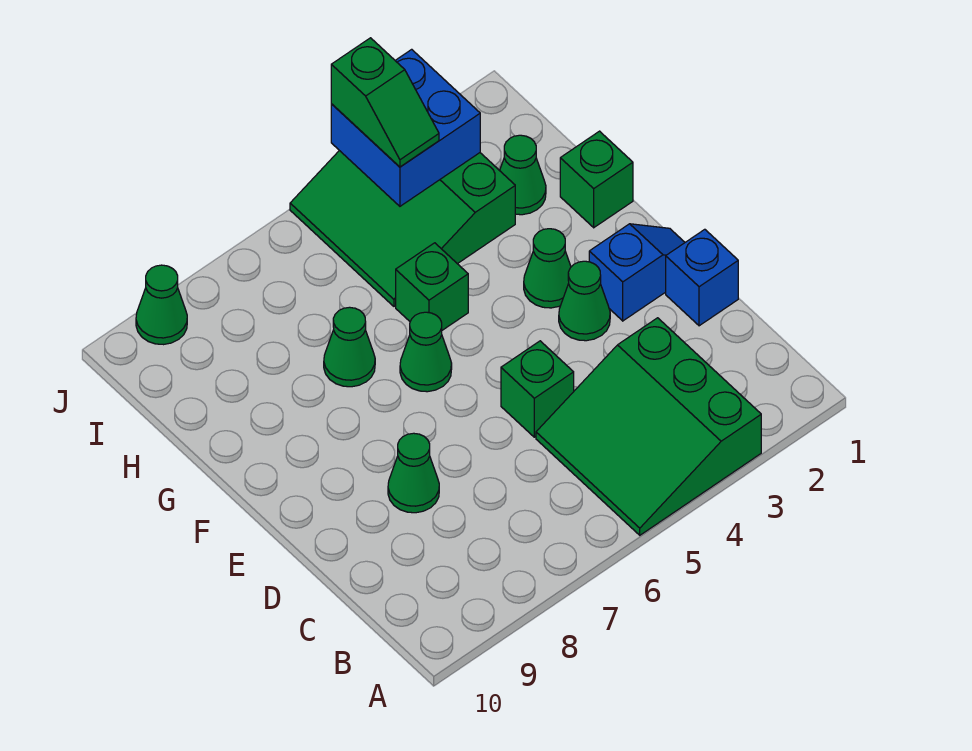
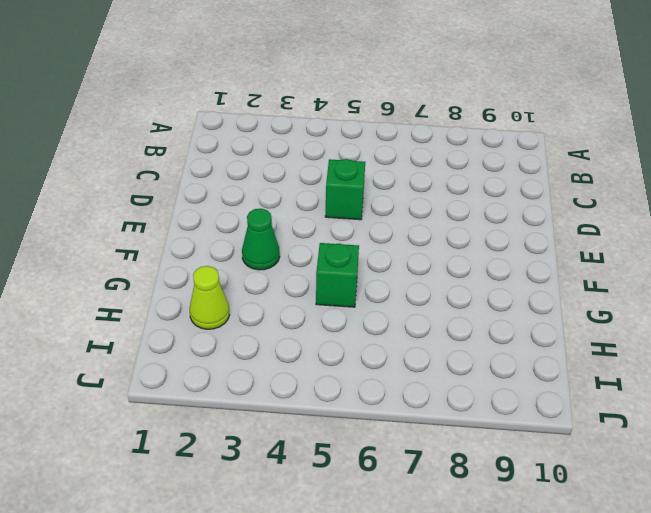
lime 1x1 cone [190,266,229,329] -> green 1x1 cone [500,135,546,215]
none -> green 3x3 slope [536,318,761,535]
none -> blue 1x1 brick [666,229,738,326]
none -> green 1x1 cone [388,433,439,513]

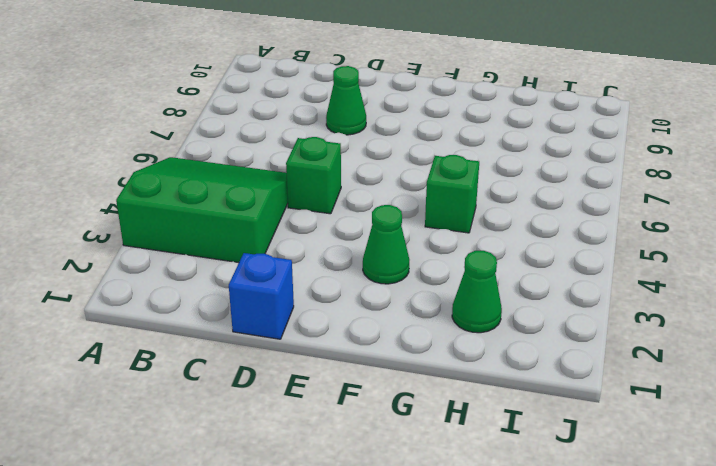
none -> blue 1x2 slope [589,224,685,321]
none -> green 1x1 cone [559,261,610,341]
none -> green 1x1 cone [400,312,452,392]

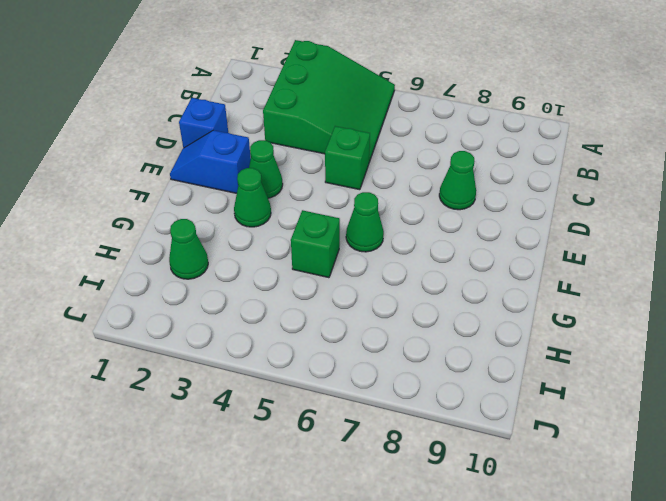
none -> green 1x1 brick [560,131,633,228]
none -> green 1x1 cone [324,307,375,387]
none -> green 3x3 slope [290,151,515,306]

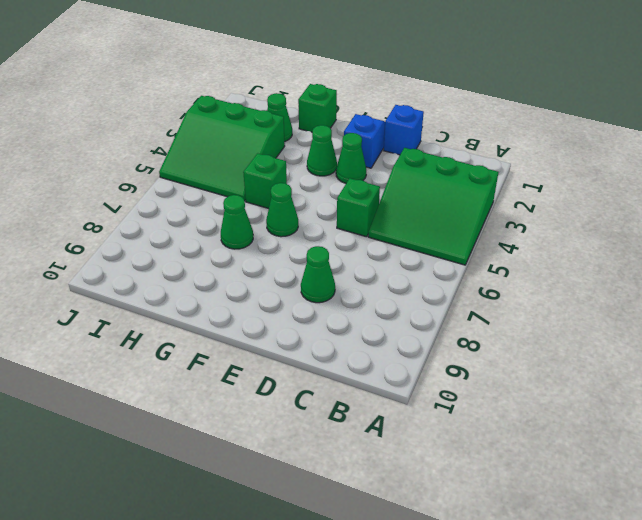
none -> green 1x1 cone [136,265,187,345]
none -> blue 2x2 brick [331,49,480,206]
none -> green 1x2 slope [331,38,439,167]

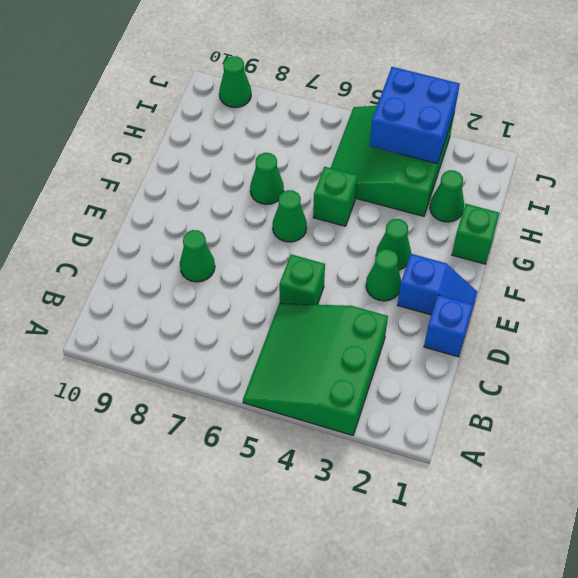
none -> green 1x2 slope [331,38,439,167]

